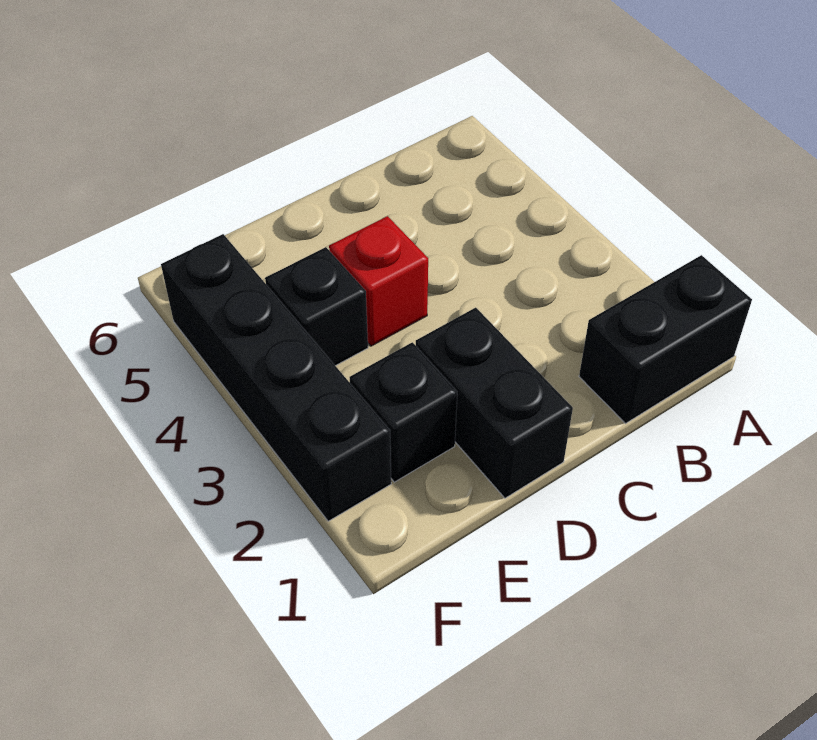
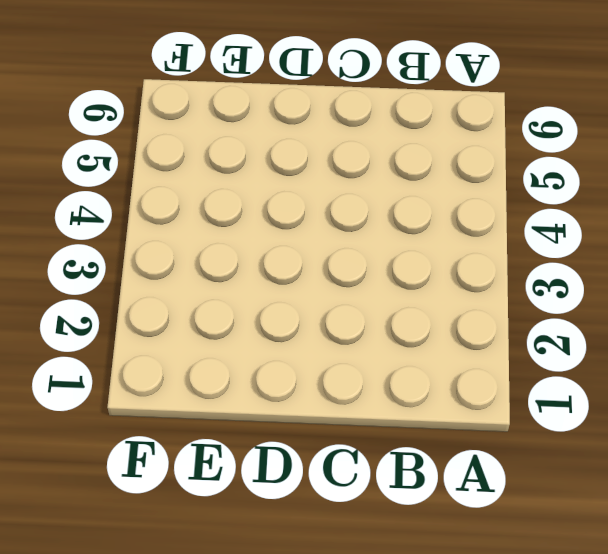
none -> black 1x2 brick [579,255,752,423]
none -> black 1x2 brick [416,308,573,498]

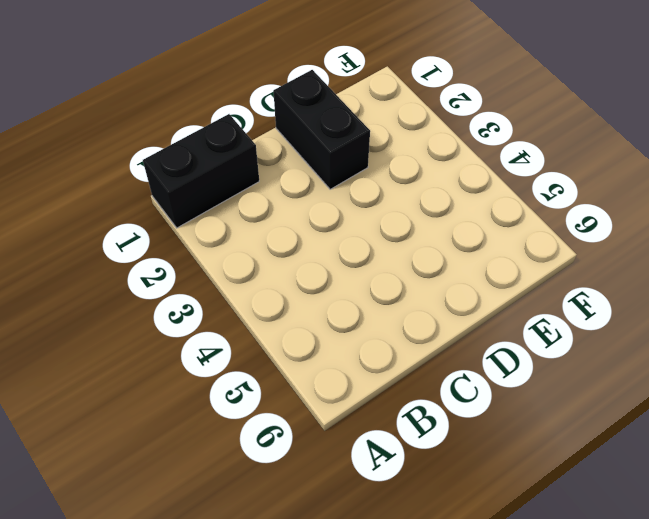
none -> red 1x1 brick [329,216,428,346]
none -> black 1x1 brick [349,342,457,482]

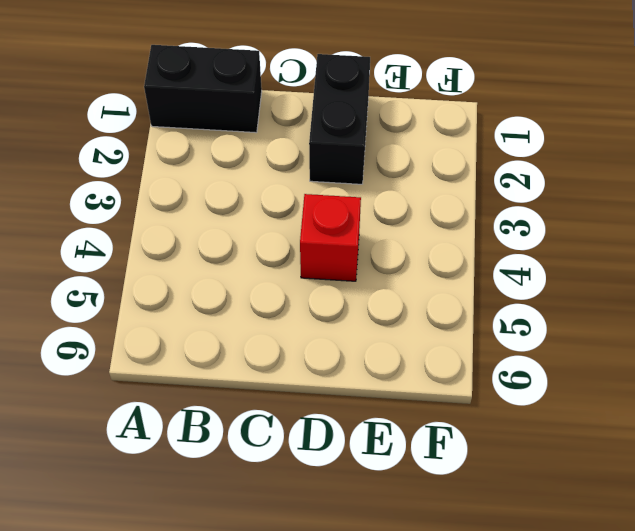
none -> black 1x1 brick [349,342,457,482]
none -> black 1x1 brick [265,247,368,366]

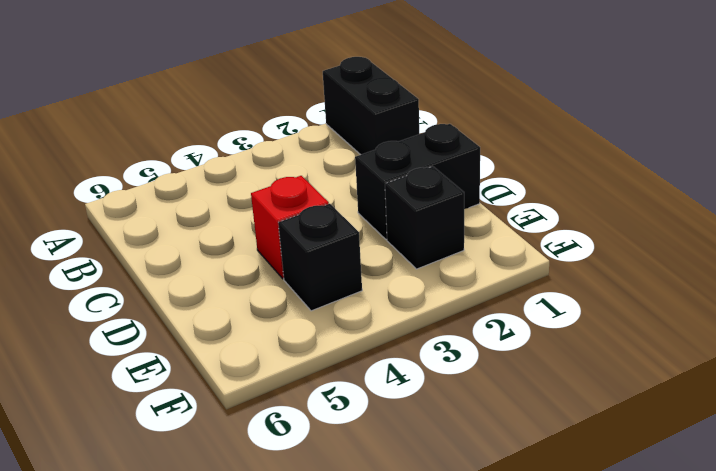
none -> black 1x4 brick [161,234,391,521]

